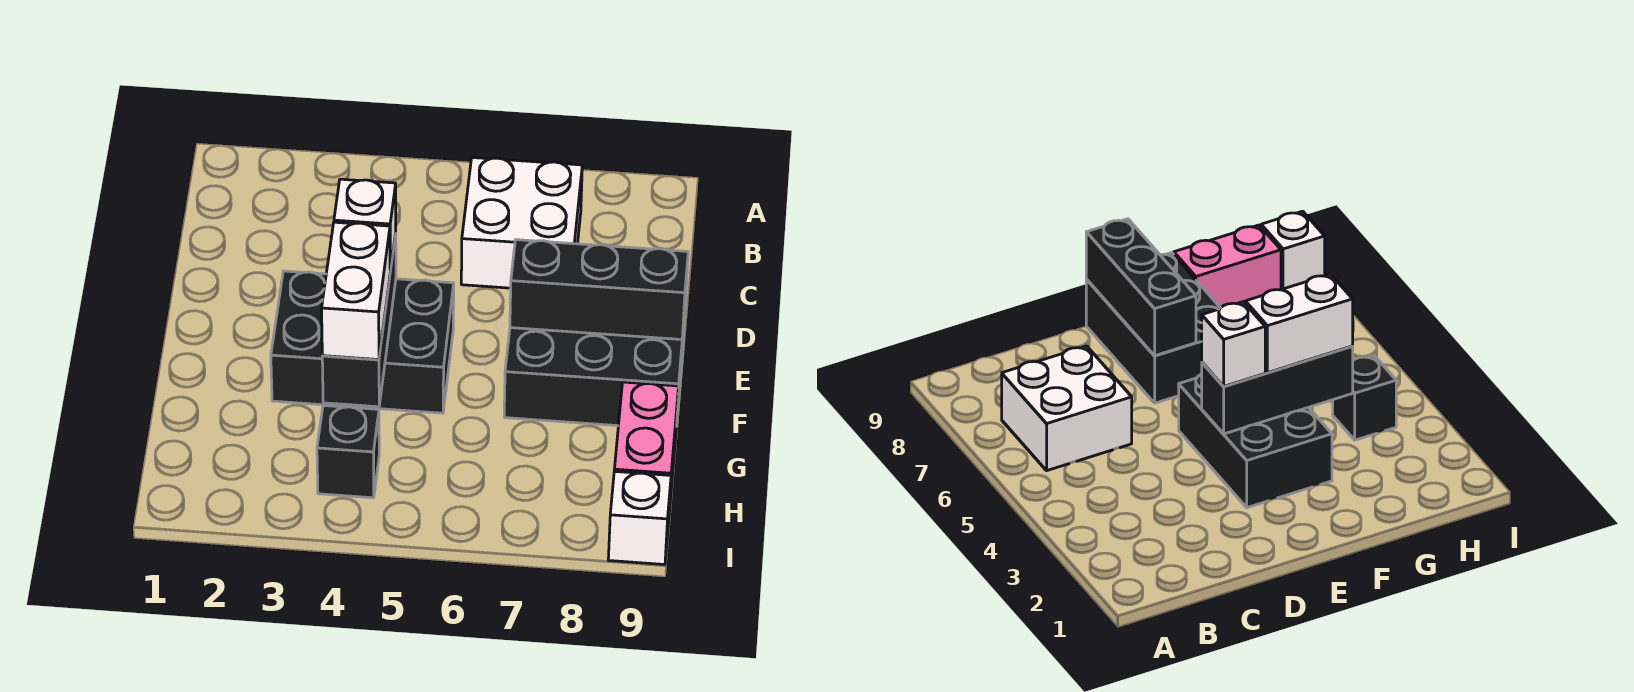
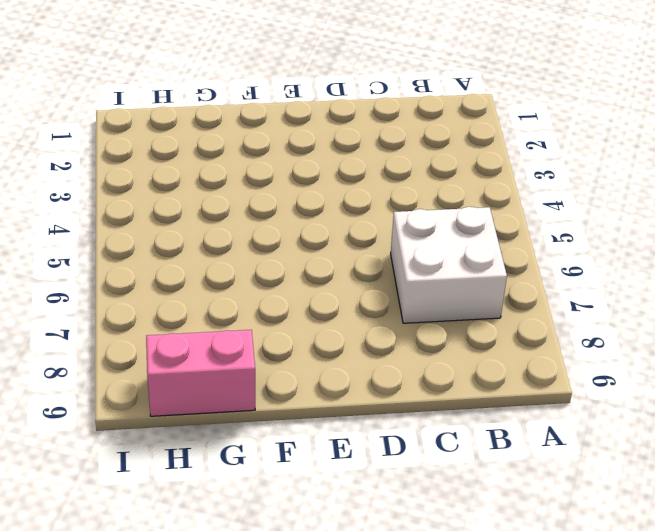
none -> black 2x3 brick [271,271,454,413]
none -> black 2x3 brick [504,302,686,426]

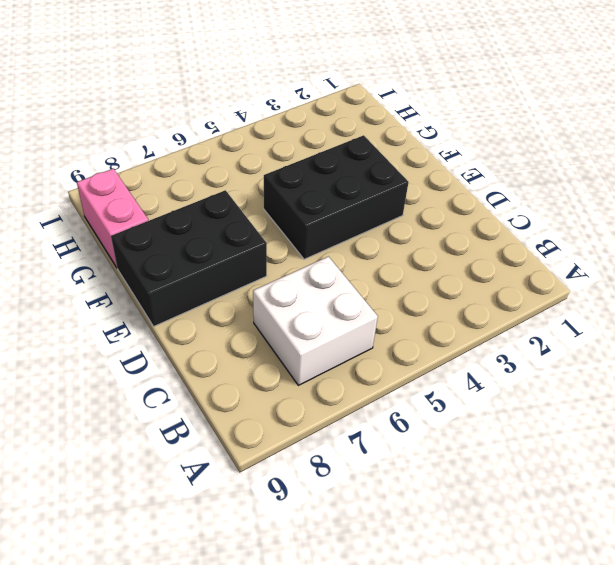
none -> black 1x1 brick [317,405,379,498]
none -> white 1x1 brick [608,471,671,565]

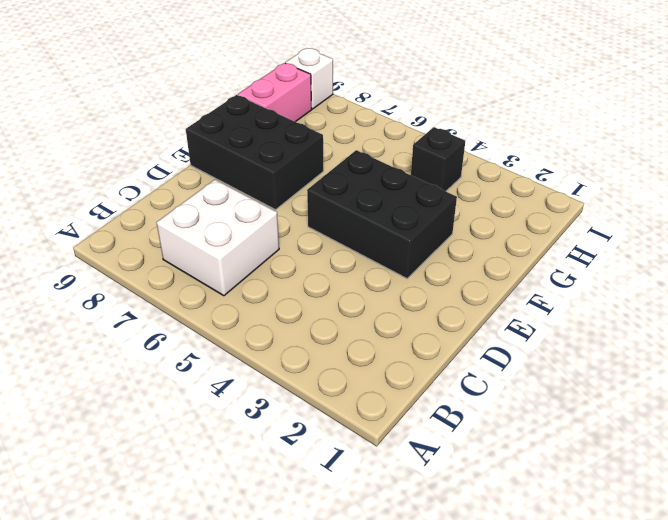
none -> black 1x3 brick [322,234,396,407]
none -> black 1x3 brick [510,240,688,340]

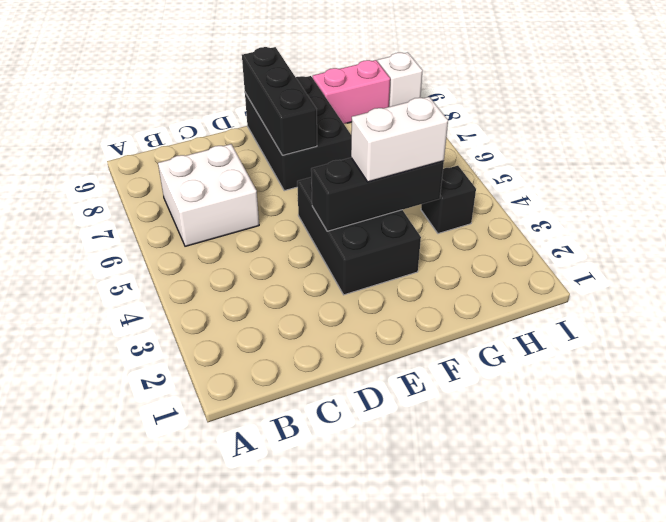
none -> white 1x1 brick [334,179,396,271]

